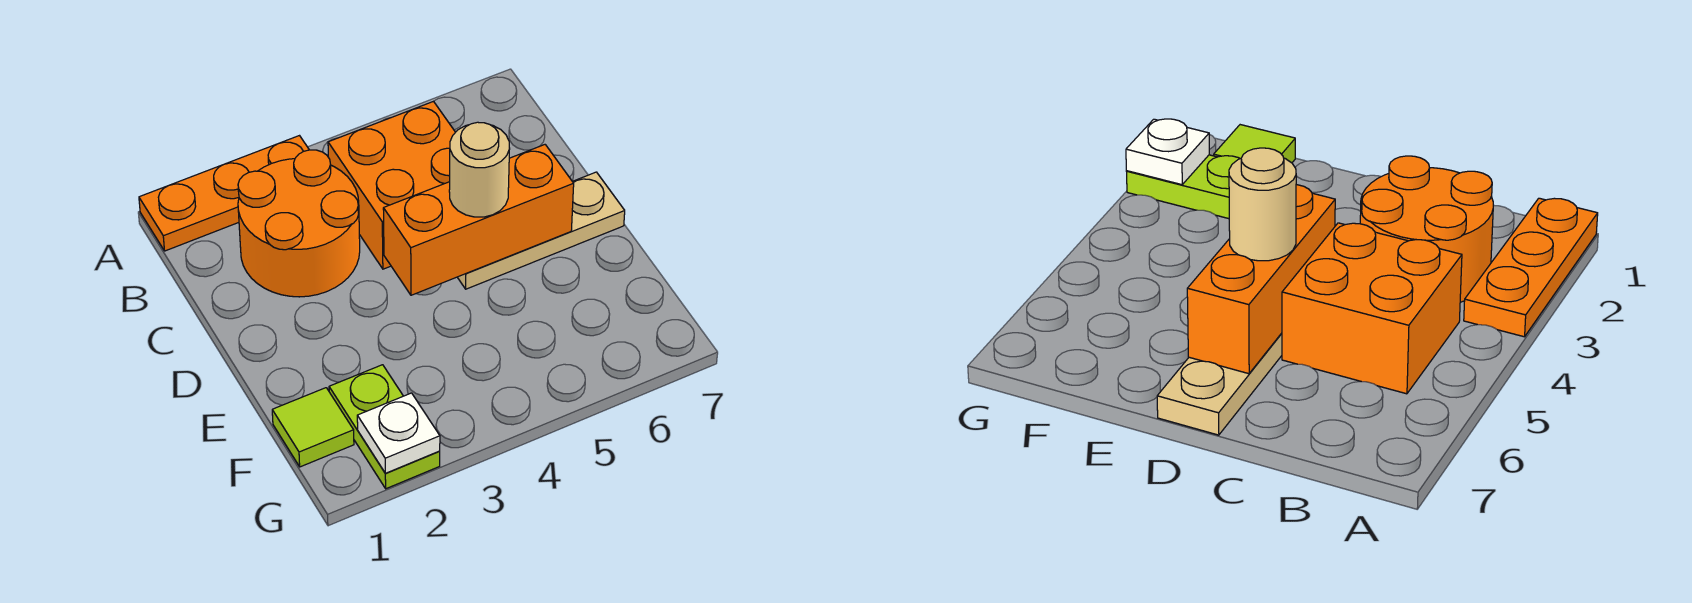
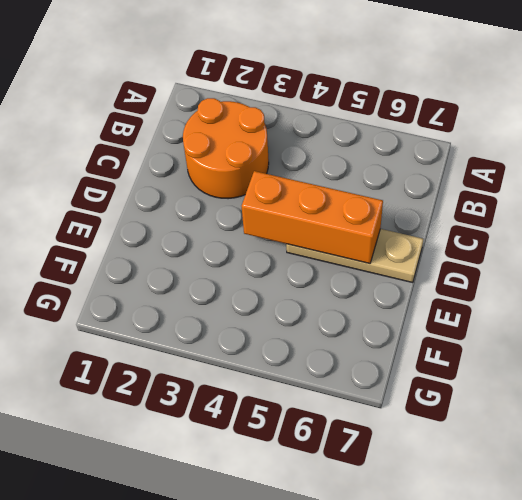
none -> orange 1x3 plate [139,136,309,251]
none -> orange 2x2 brick [328,101,455,269]

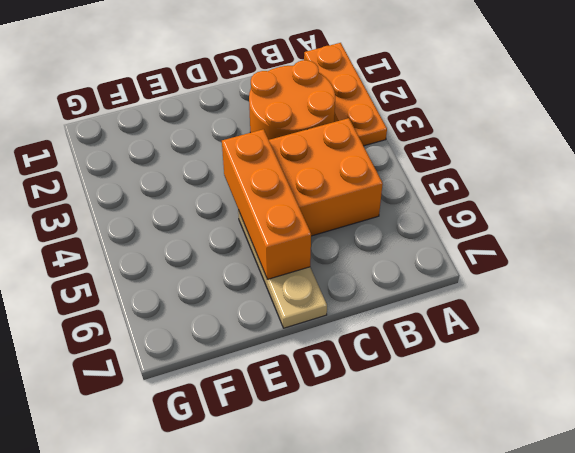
none -> lime 1x1 tile [272,388,354,467]
none -> lime 1x2 plate [329,365,440,489]

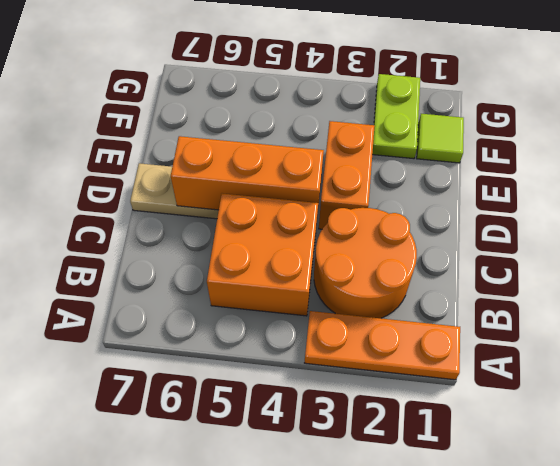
orange 1x2 brick [319,121,375,229] -> none
none -> white 1x1 plate [357,393,440,473]
none -> tan 1x1 round brick [449,122,510,217]

